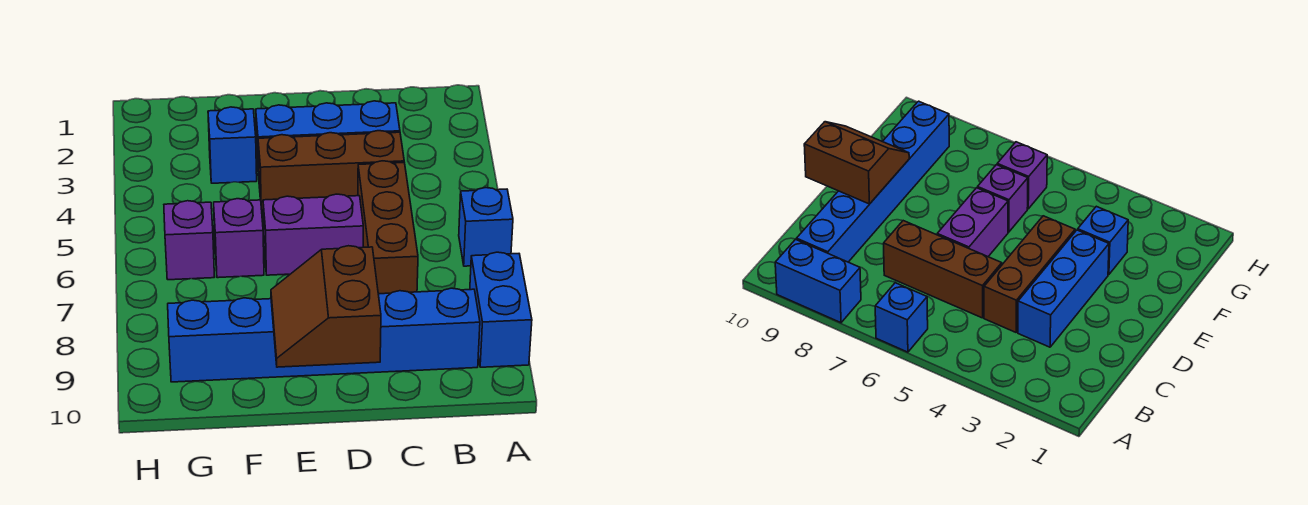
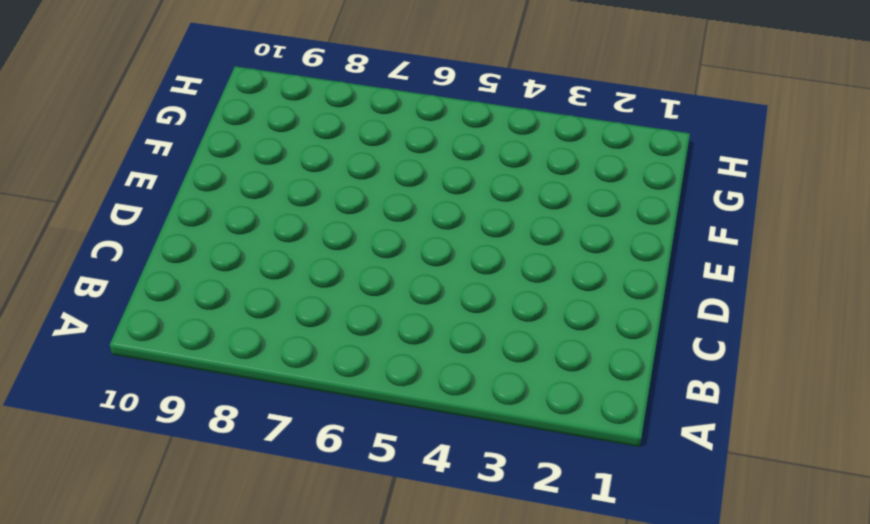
none -> blue 1x1 brick [459,188,513,266]
none -> blue 1x2 brick [470,252,532,367]

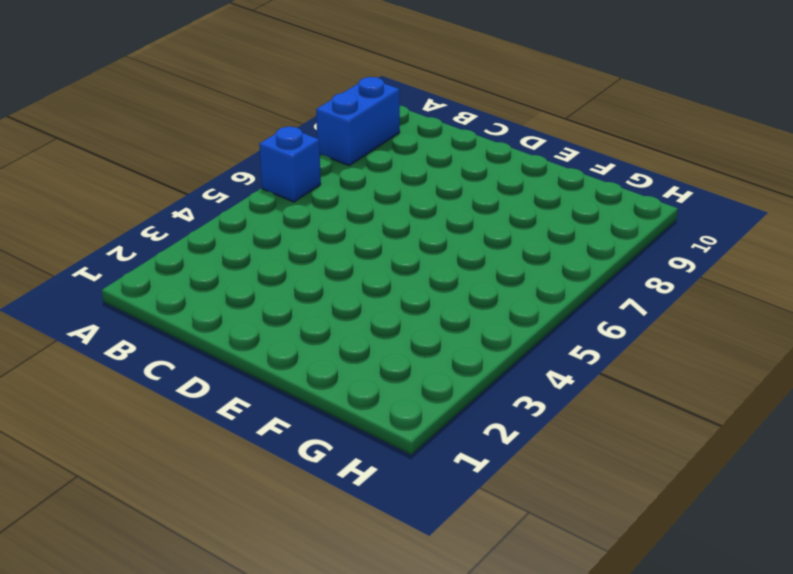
none -> blue 1x6 brick [168,288,480,382]
none -> blue 1x3 brick [256,101,400,175]

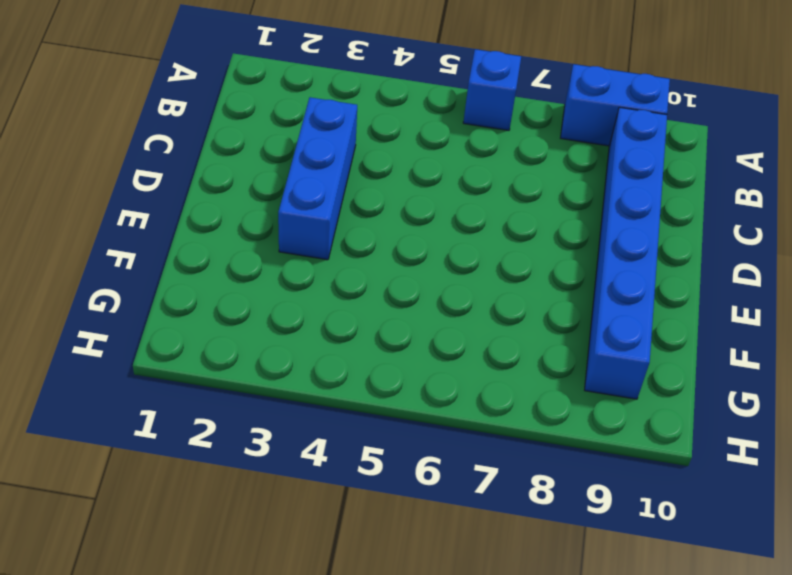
none -> brown 1x3 brick [258,131,404,212]
none -> brown 1x3 brick [358,161,418,294]

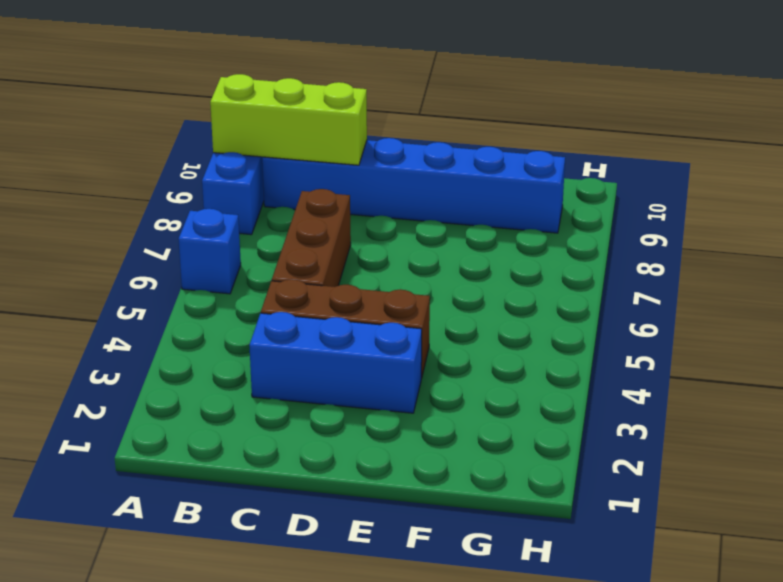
lime 1x3 brick [210,74,367,165] -> none
none -> purple 1x2 brick [263,194,363,275]
none -> blue 1x1 brick [208,107,257,183]

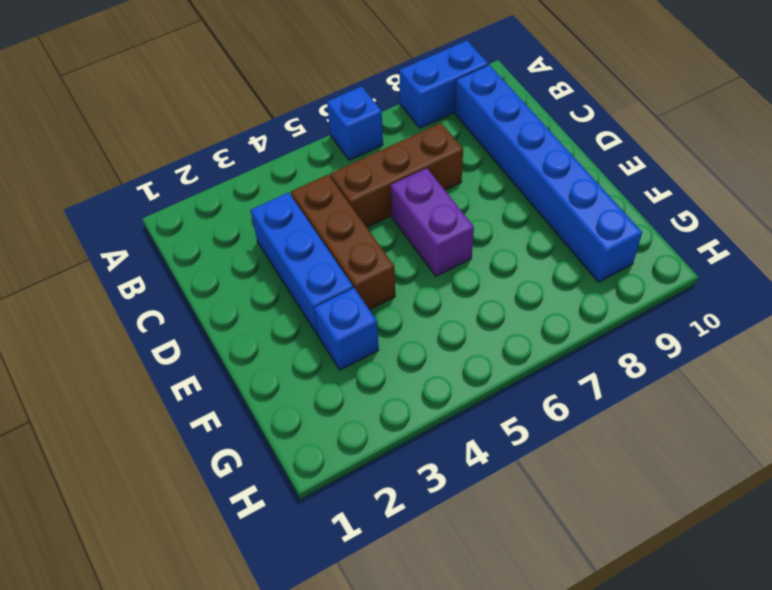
none -> purple 1x1 brick [214,199,264,278]
none -> purple 1x1 brick [164,201,214,280]

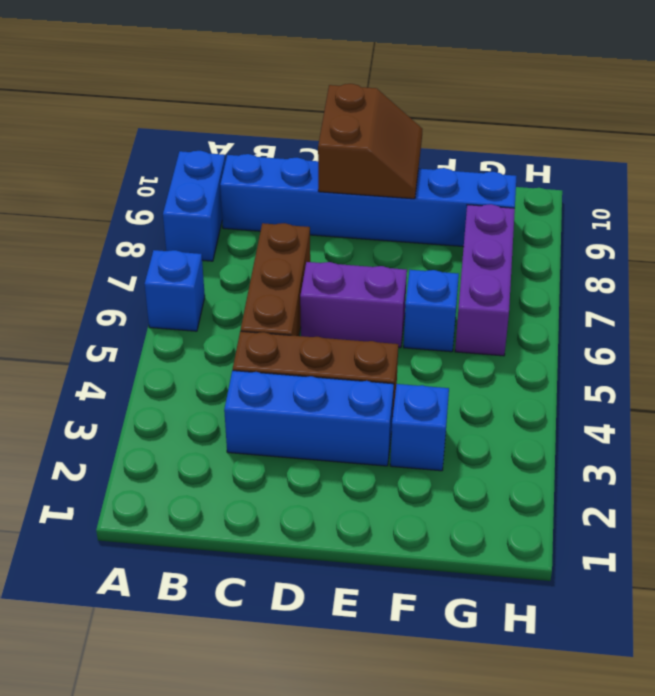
blue 1x1 brick [404,270,459,352] -> purple 1x1 brick [214,199,264,278]
purple 1x3 brick [455,204,515,356] -> purple 1x1 brick [164,201,214,280]

